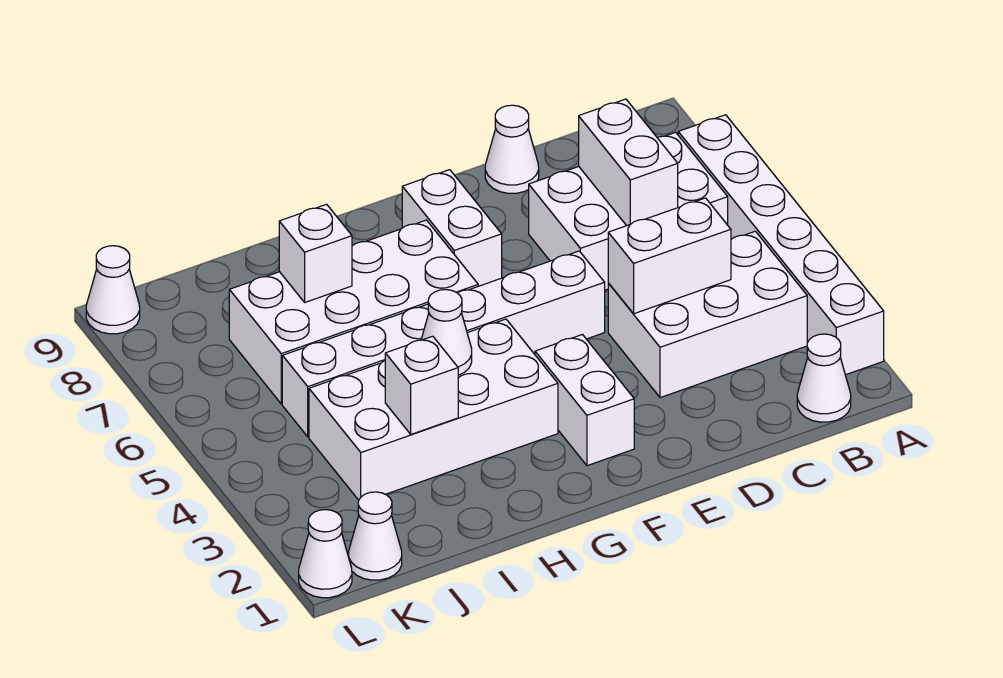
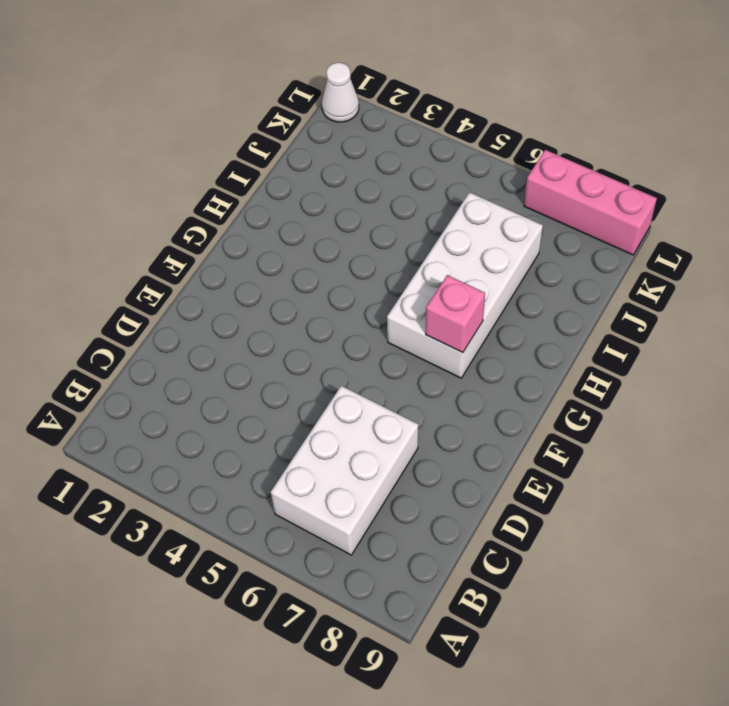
pink 1x1 brick [426,275,485,353] -> none
pink 1x3 brick [524,150,657,255] -> white 1x1 cone [86,246,140,334]
none -> white 1x6 brick [678,115,884,375]
none -> white 1x1 cone [797,334,851,422]
none -> white 2x3 brick [608,231,807,398]

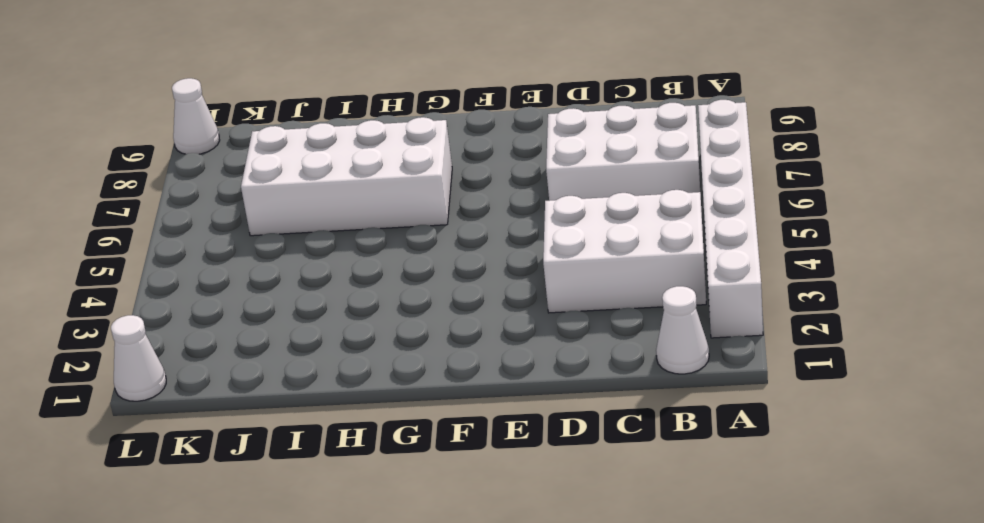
none -> white 1x1 cone [485,105,539,193]
none -> white 1x6 brick [282,251,605,437]
none -> white 1x2 brick [535,335,634,466]

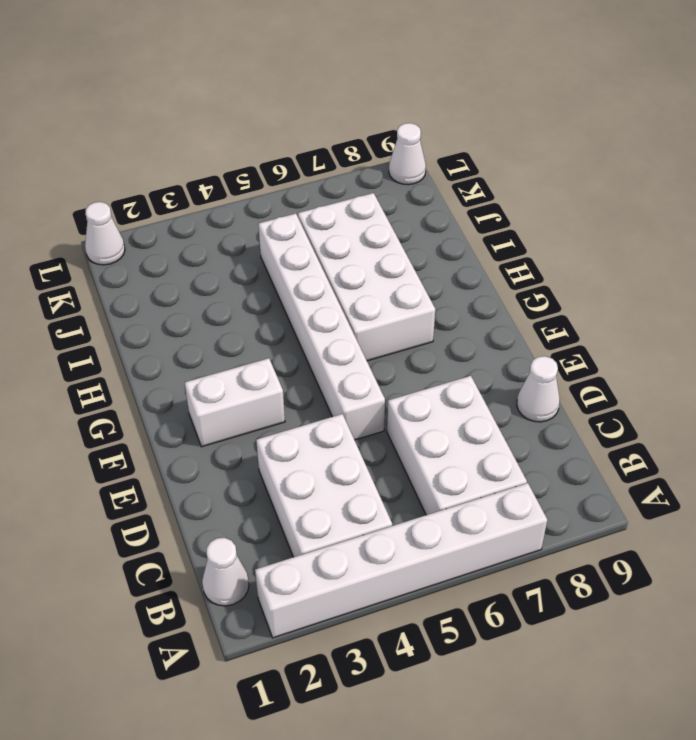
none -> white 1x2 brick [402,170,502,286]
none -> white 2x4 brick [309,319,558,500]
none -> white 1x1 cone [349,492,402,580]

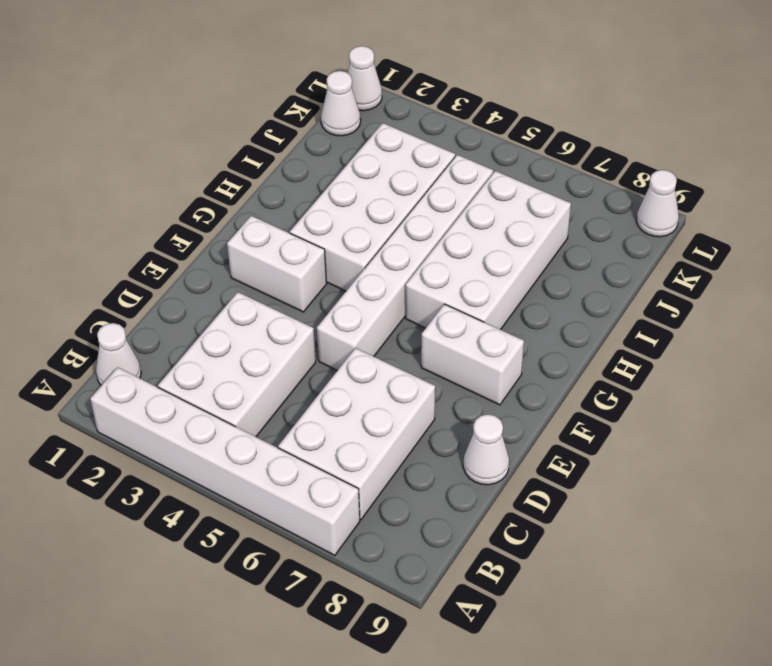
none -> white 1x2 brick [608,198,731,314]
none -> white 1x2 brick [579,99,678,226]
none -> white 1x1 cone [421,290,472,375]

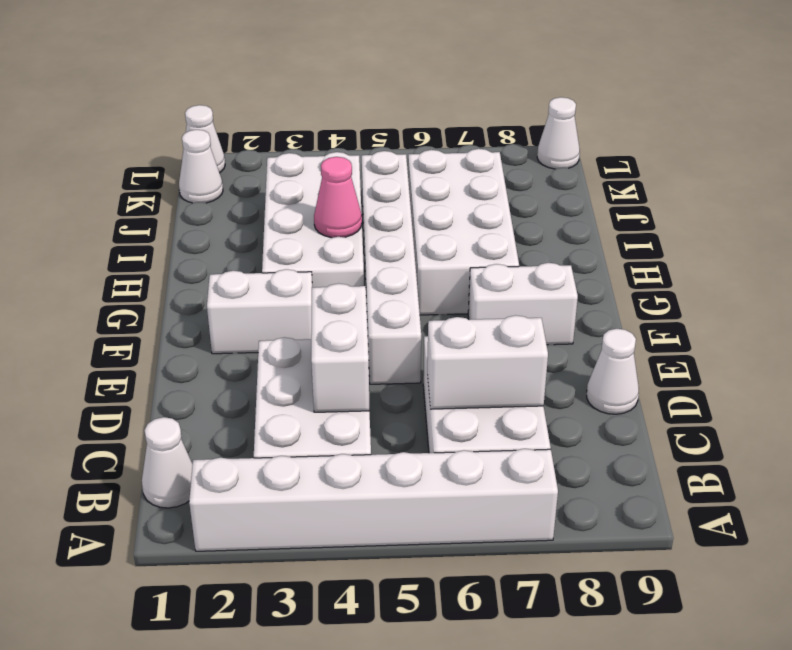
pink 1x1 cone [314,157,362,238] -> white 1x1 cone [421,290,472,375]
none -> white 1x1 brick [385,336,458,434]
none -> white 1x1 brick [279,204,352,302]

